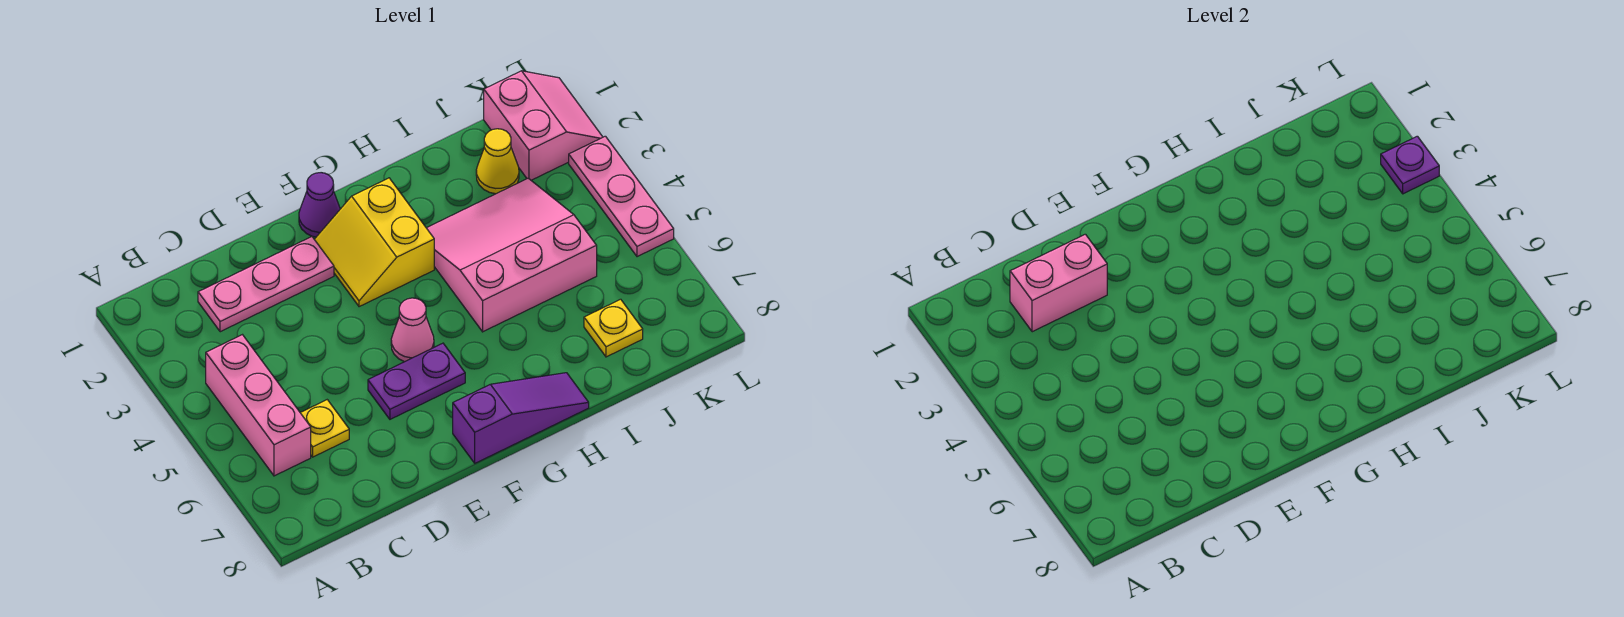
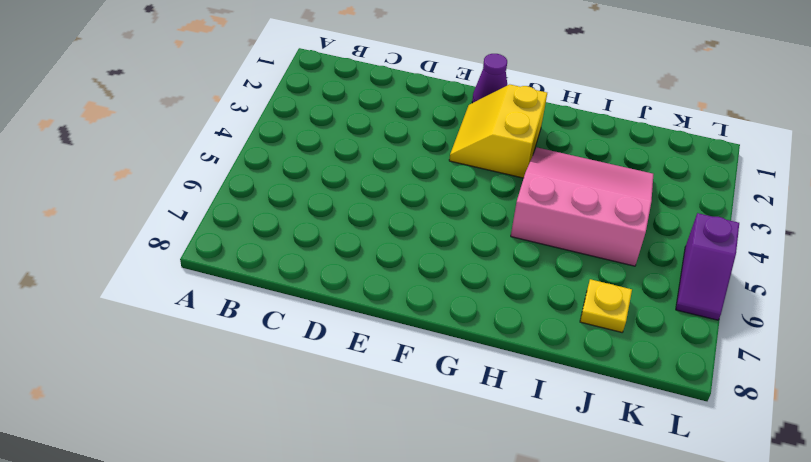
purple 1x2 slope [676,213,739,320] -> pink 1x3 plate [569,136,674,257]
none -> pink 1x3 brick [206,335,311,476]
none -> pink 1x3 plate [198,237,334,332]
none -> yellow 1x1 plate [300,400,349,457]

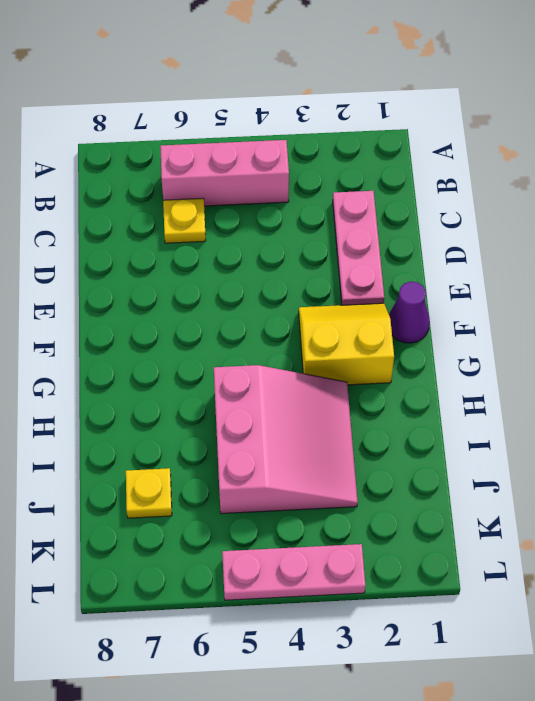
none -> purple 1x2 plate [368,343,465,419]
none -> pink 1x1 cone [391,298,434,362]
none -> purple 1x3 slope [453,373,589,463]

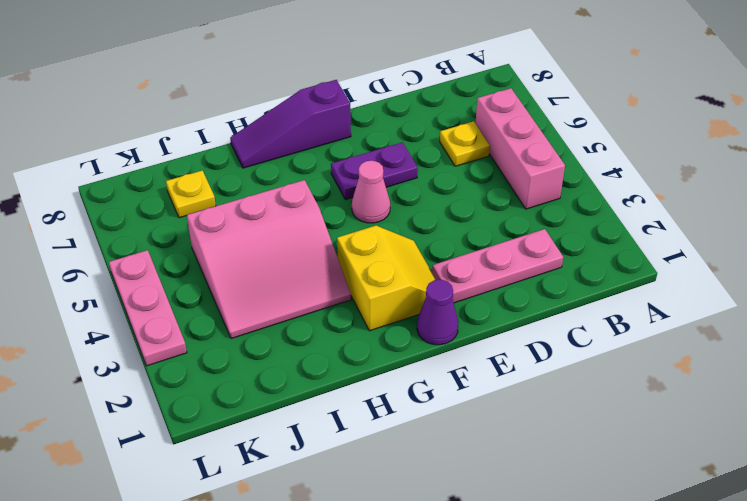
none -> yellow 1x1 cone [476,129,519,194]
none -> pink 2x2 slope [484,71,603,180]
none -> pink 1x2 brick [1010,234,1107,332]

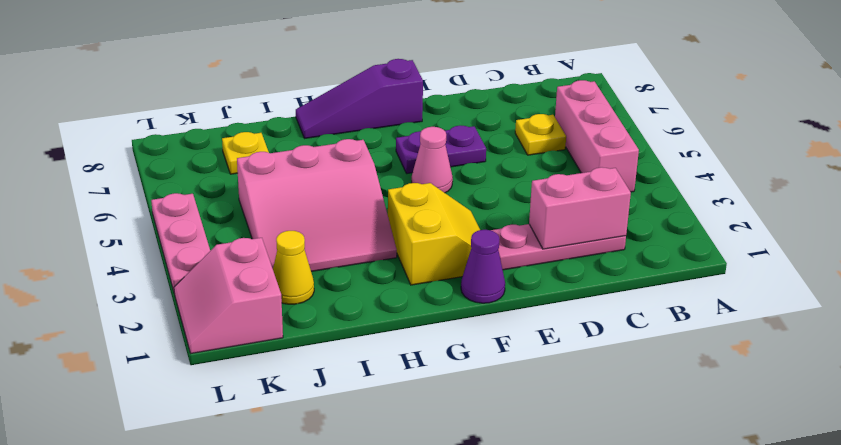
none -> purple 1x1 plate [1381,136,1439,194]

